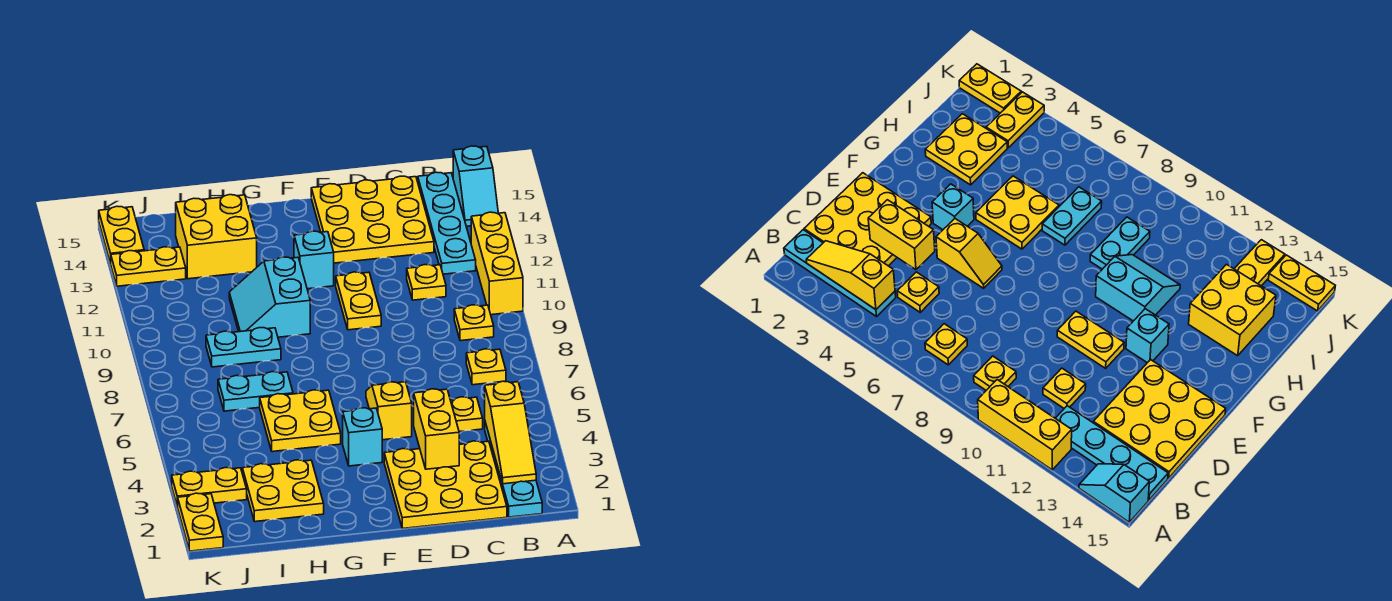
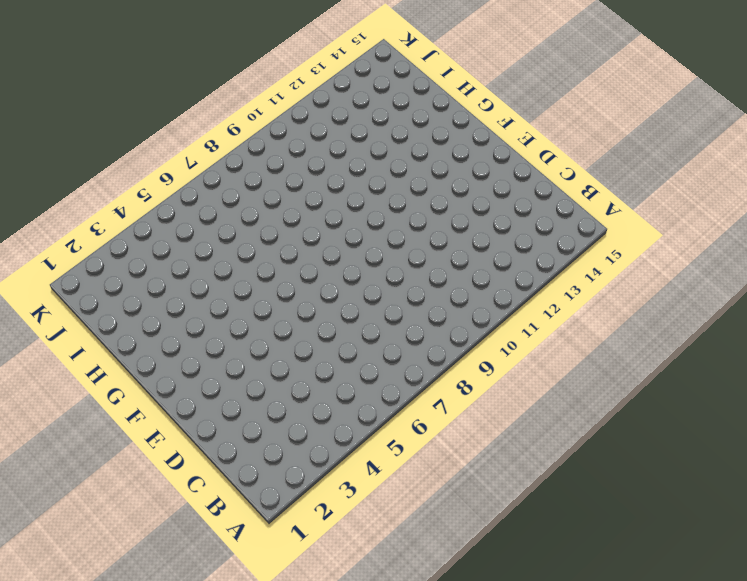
none -> yellow 1x3 brick [471,212,523,315]
none -> cyan 1x2 slope [453,146,498,226]
none -> cyan 1x4 plate [485,422,542,517]

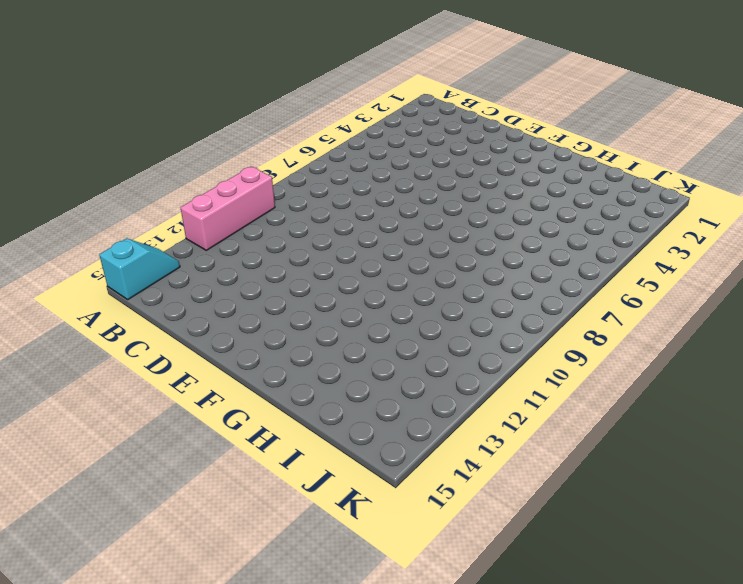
pink 1x3 brick [181,166,275,250] -> yellow 1x3 brick [471,212,523,315]
none -> cyan 1x4 plate [485,422,542,517]
none -> yellow 1x1 plate [466,349,506,385]
none -> yellow 1x1 plate [454,305,494,341]

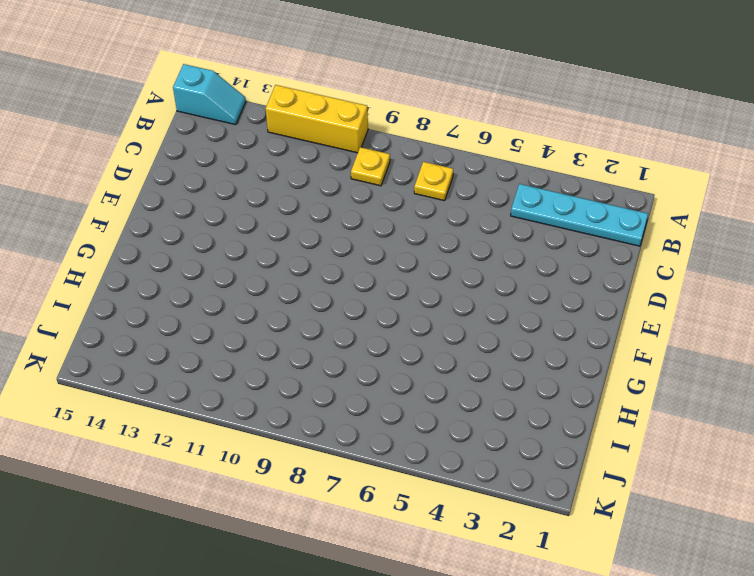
none -> cyan 1x4 plate [418,172,476,274]
none -> yellow 3x3 plate [384,441,507,529]
none -> yellow 1x1 plate [451,397,483,432]

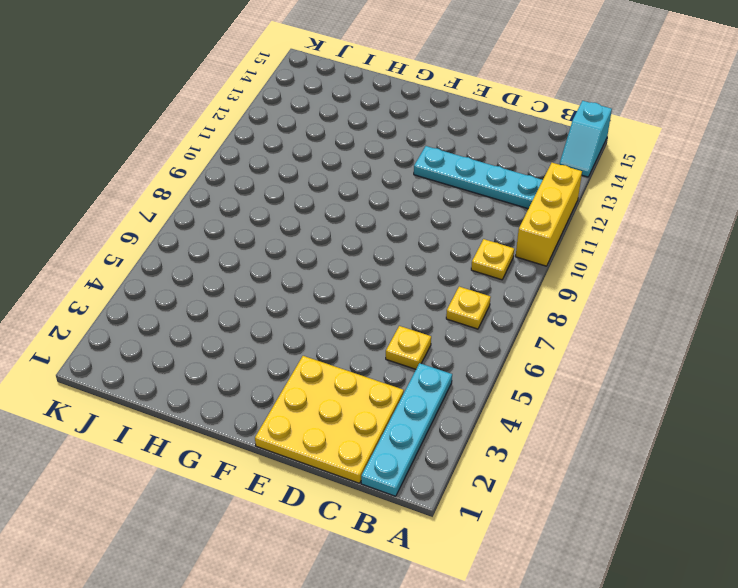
cyan 1x4 plate [414,146,543,209] -> cyan 1x4 plate turned to [418,172,476,274]
none -> yellow 1x1 plate [407,265,446,300]
none -> yellow 3x3 plate [311,176,434,263]
none -> yellow 1x2 slope [366,382,412,440]

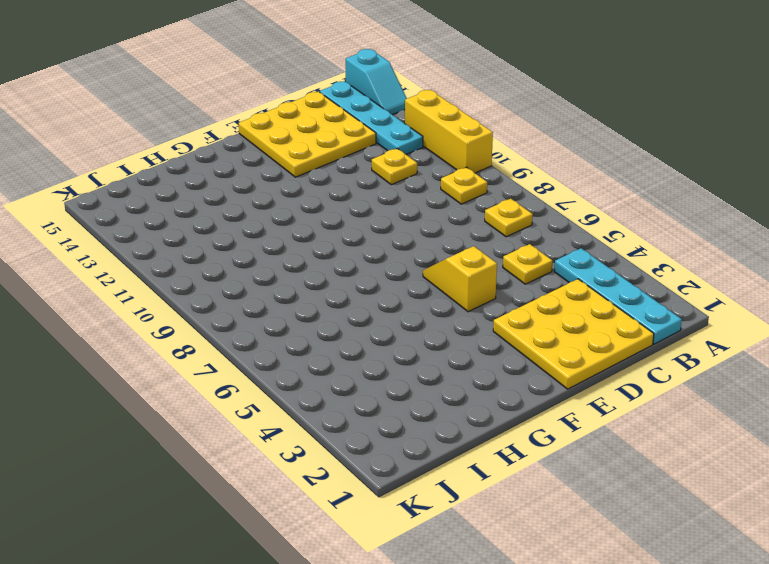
none -> yellow 1x2 plate [336,272,381,330]
none -> cyan 1x1 brick [343,408,382,466]
none -> cyan 1x1 brick [294,231,334,289]

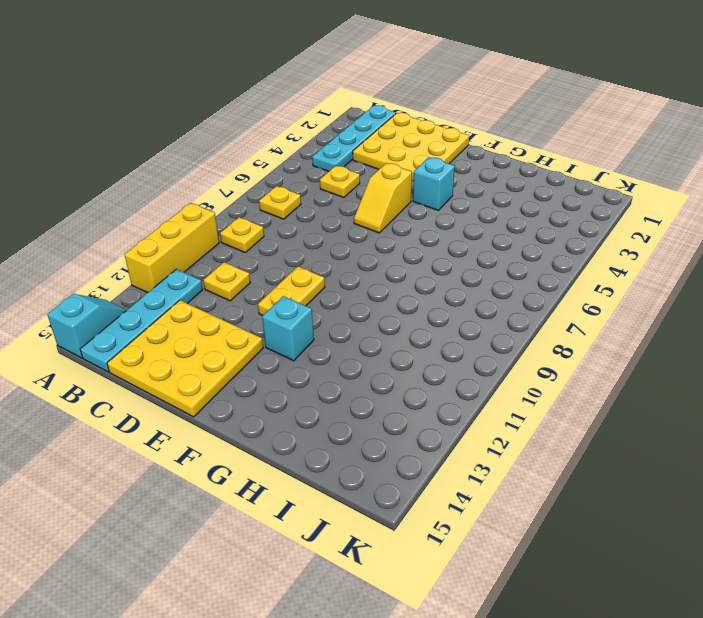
none -> yellow 2x2 plate [260,390,341,452]
none -> cyan 2x2 slope [229,257,310,337]
none -> yellow 2x2 plate [242,460,324,522]

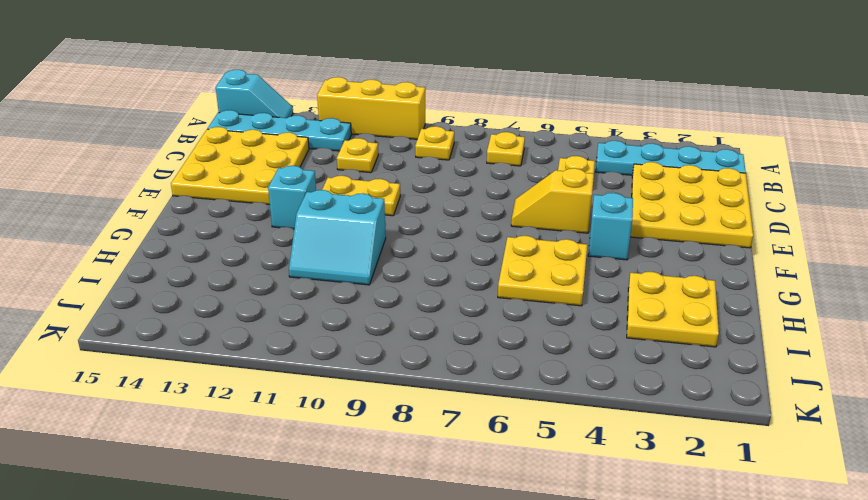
none -> cyan 1x2 plate [218,372,293,411]
none -> cyan 1x2 plate [206,328,281,367]
none -> yellow 2x2 brick [176,195,257,279]

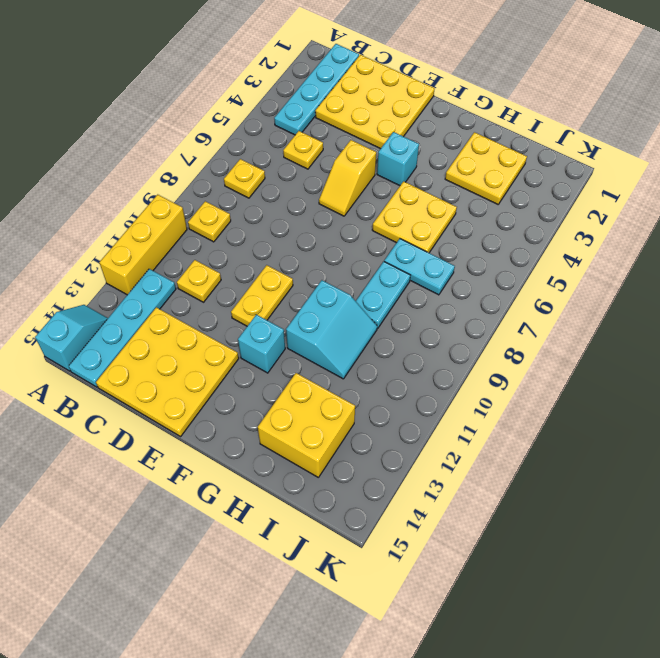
cyan 1x2 plate [356,262,410,328] -> cyan 1x2 plate turned to [206,328,281,367]
none -> yellow 1x2 plate [172,468,247,507]
none -> yellow 1x2 plate [111,247,186,286]
none -> yellow 1x2 plate [178,493,223,551]

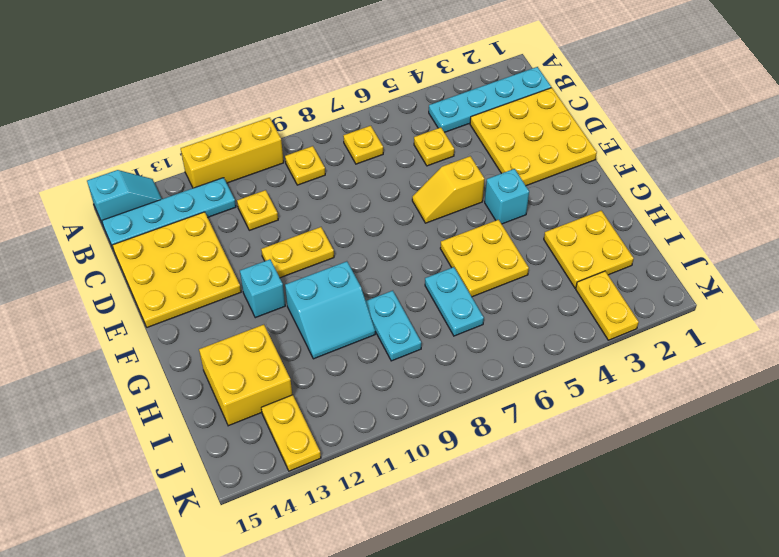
none -> yellow 1x2 plate [178,493,223,551]
none -> yellow 1x2 plate [99,206,144,264]
none -> yellow 1x3 slope [485,381,536,484]

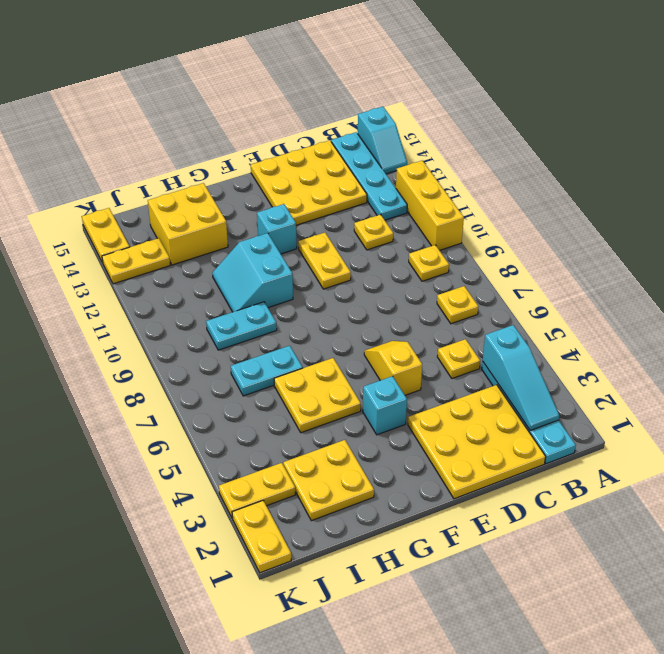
cyan 1x3 slope [483,325,559,430] -> yellow 1x3 slope [485,381,536,484]
none -> yellow 1x2 brick [414,389,459,469]

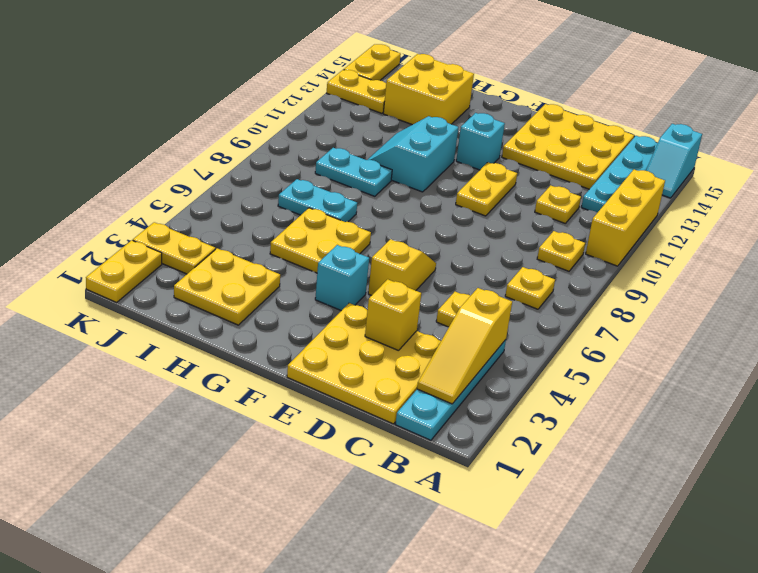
yellow 1x1 brick [365,279,421,351] -> yellow 1x2 brick [414,389,459,469]

